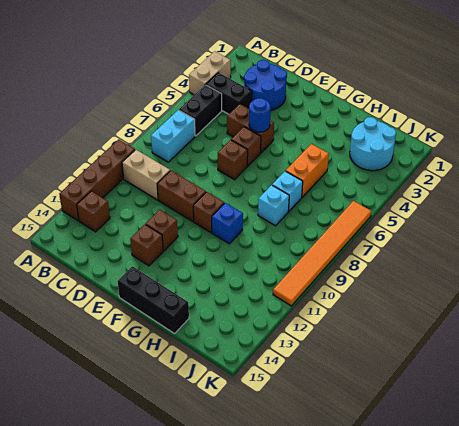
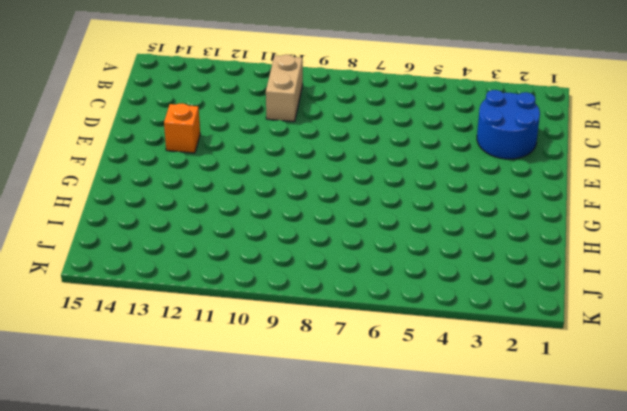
orange 1x1 brick [164,103,200,153] -> brown 1x1 brick [130,224,163,266]
none -> tan 1x2 brick [189,51,231,95]
none -> brown 1x4 brick [59,139,135,221]
none -> black 1x2 brick [206,73,252,114]

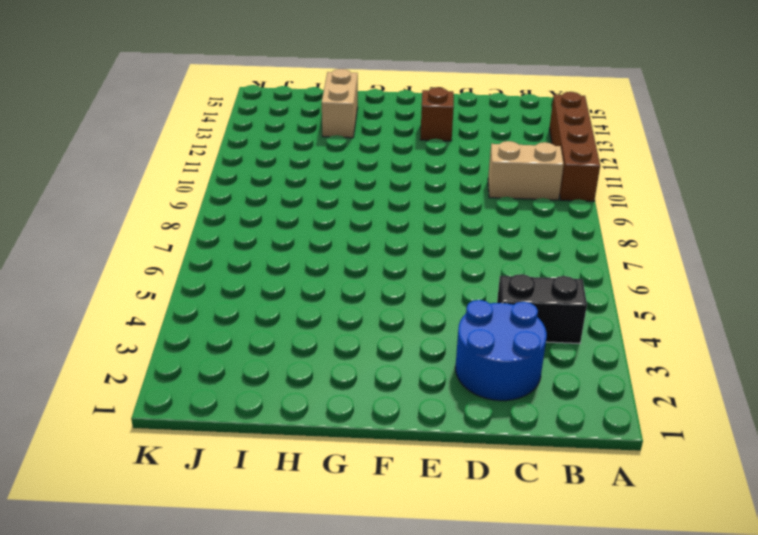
tan 1x2 brick [322,69,358,138] -> tan 1x2 brick moved to [189,51,231,95]
none -> black 1x2 brick [179,85,222,136]
none -> cyan 1x2 brick [151,110,195,162]
none -> brown 1x1 brick [77,191,110,232]

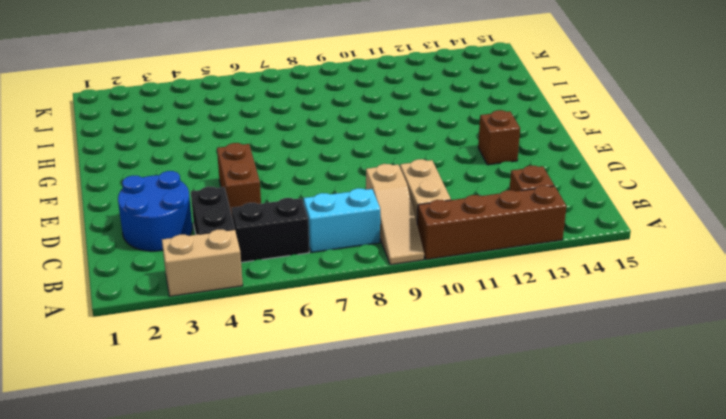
tan 1x3 slope [366,164,424,265] -> none
none -> brown 1x2 brick [157,171,206,222]
none -> brown 1x1 brick [231,127,261,166]
none -> brown 1x1 brick [218,140,248,180]

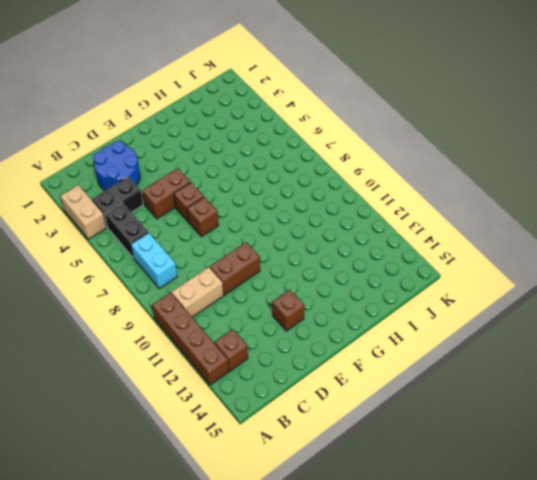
none -> brown 1x1 brick [146,210,178,251]
none -> brown 1x1 brick [193,192,224,233]
none -> black 1x3 brick [118,266,189,334]

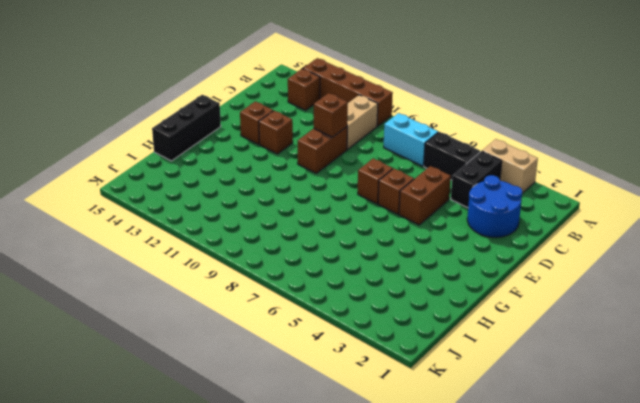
brown 1x1 brick [314,93,348,137] -> brown 1x1 brick moved to [193,192,224,233]
none -> blue 1x1 brick [212,203,243,244]
none -> orange 1x2 brick [286,144,329,197]
none -> cyan 1x1 brick [272,171,303,211]

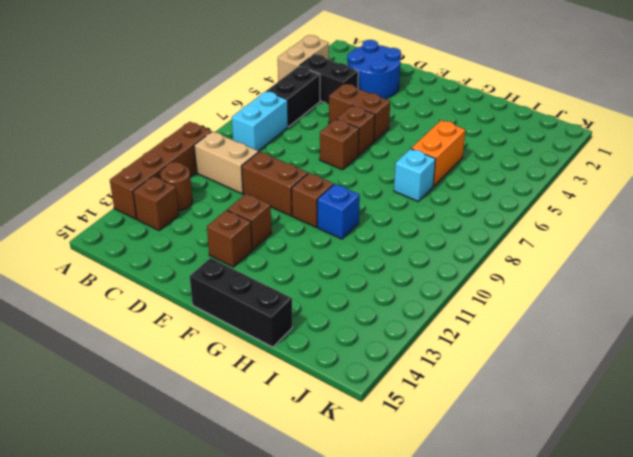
brown 1x1 round brick [160,162,193,211] -> none
none -> cyan 1x1 brick [258,185,289,226]
none -> cyan 2x2 round brick [350,117,396,171]
none -> orange 1x6 tile [273,201,371,306]

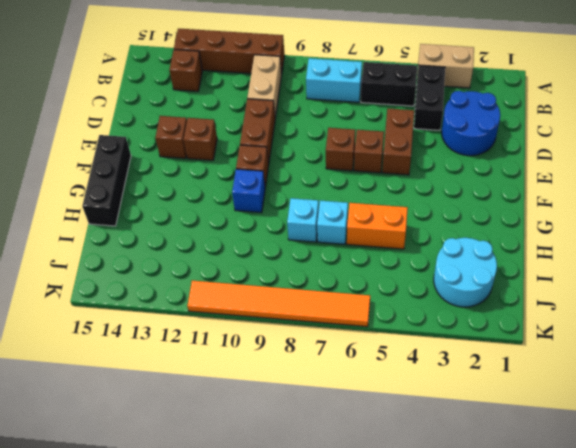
none -> blue 1x1 round brick [249,98,271,132]

